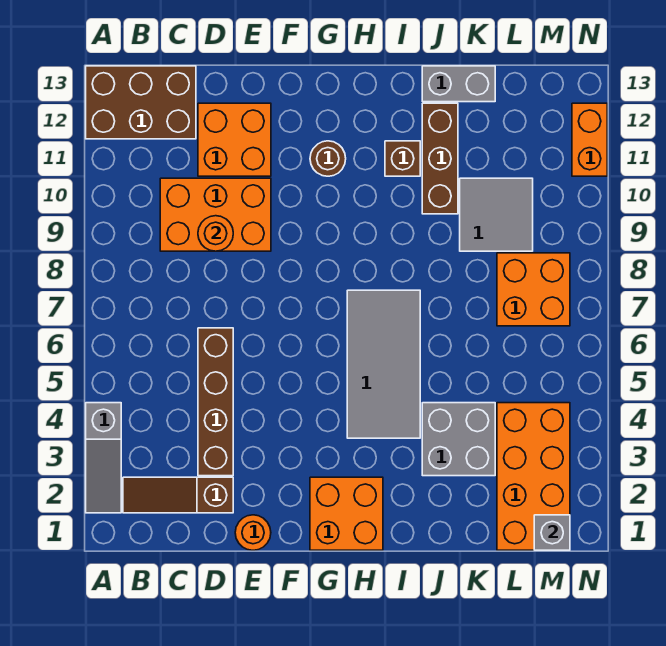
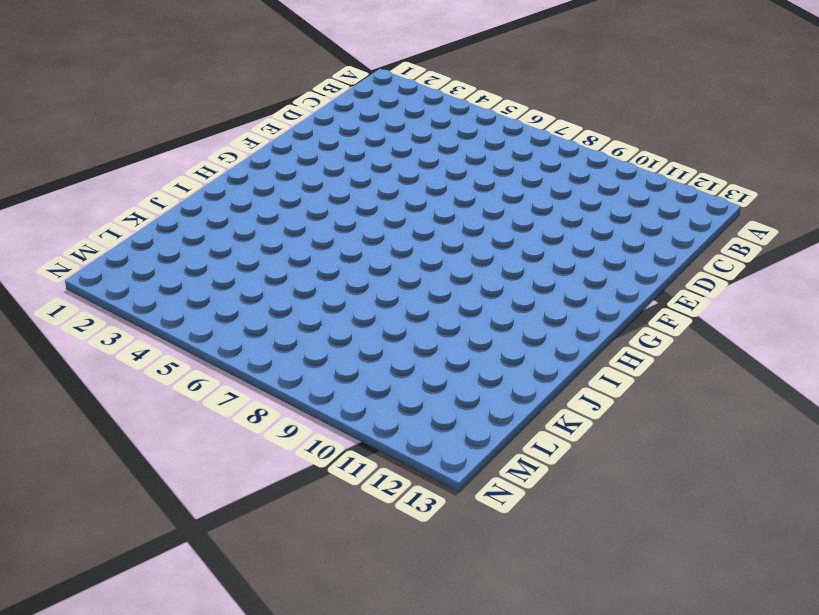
none -> grey 1x3 slope [86,403,121,513]
none -> brown 2x3 brick [86,66,196,139]
none -> brown 1x3 slope [123,477,233,513]

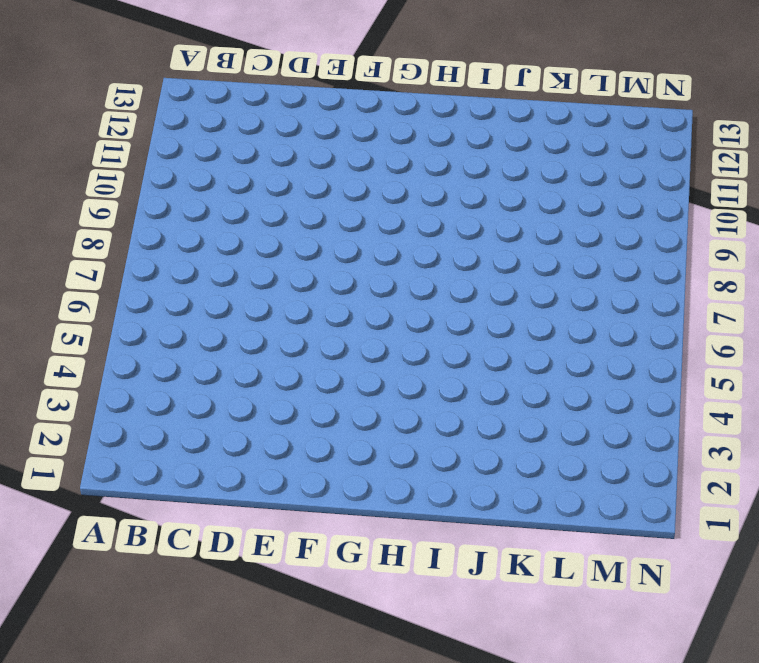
none -> grey 1x3 slope [86,403,121,513]
none -> brown 2x3 brick [86,66,196,139]
none -> brown 1x3 slope [123,477,233,513]

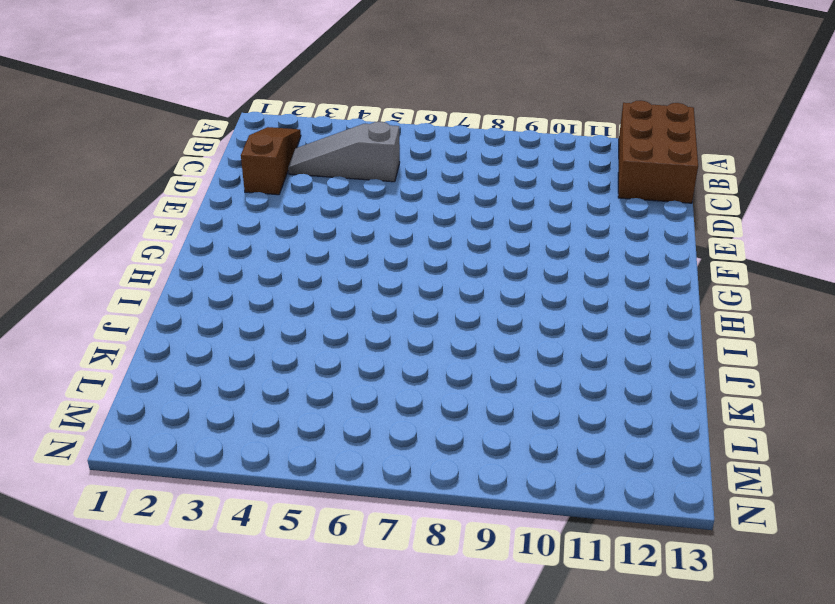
grey 1x3 slope [288,122,400,182] -> grey 1x3 slope moved to [86,403,121,513]
none -> orange 2x3 brick [160,178,271,251]
none -> brown 1x4 brick [198,328,233,476]
none -> orange 2x2 brick [198,103,271,176]

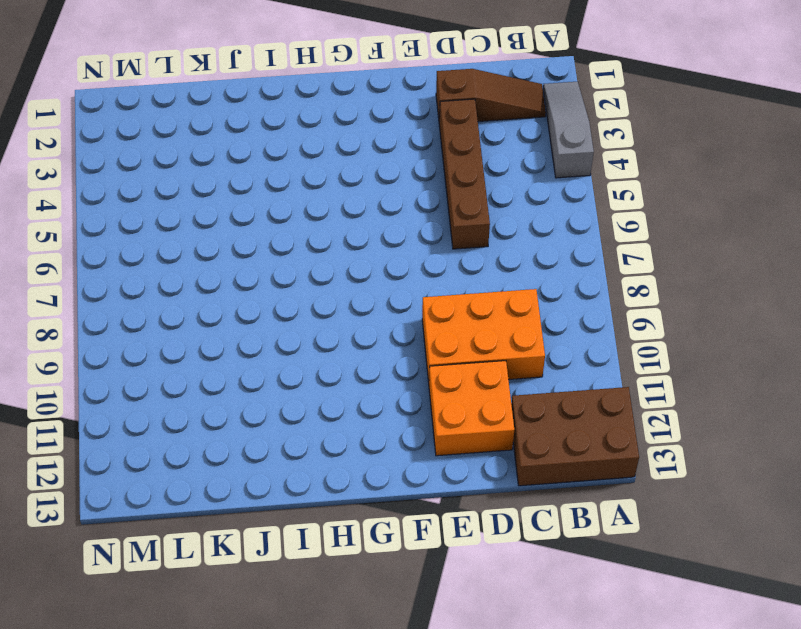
none -> orange 1x1 round brick [235,515,271,550]
none -> orange 2x2 brick [310,477,383,550]
none -> brown 1x1 round brick [310,141,346,176]

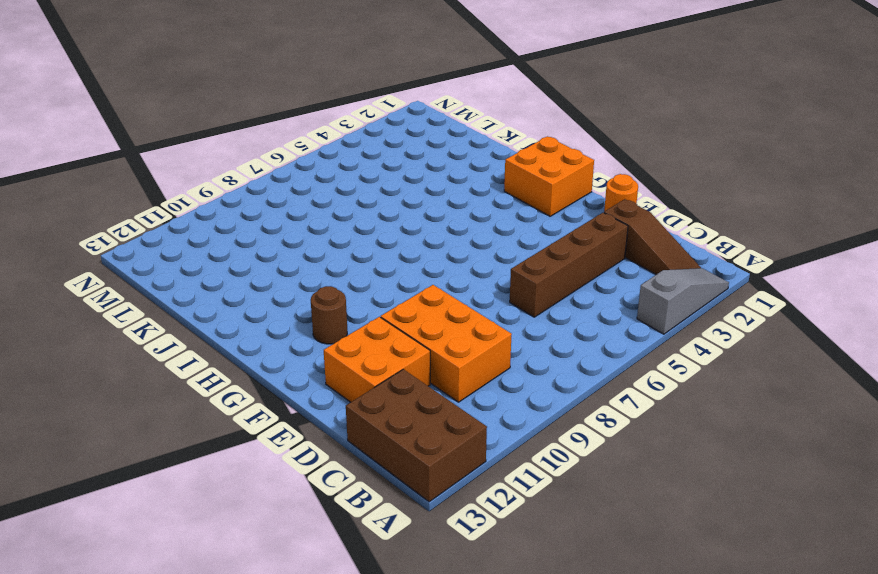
none -> grey 2x4 tile [347,290,420,438]
none -> brown 1x1 brick [385,141,420,176]
none -> grey 2x2 brick [422,403,495,476]

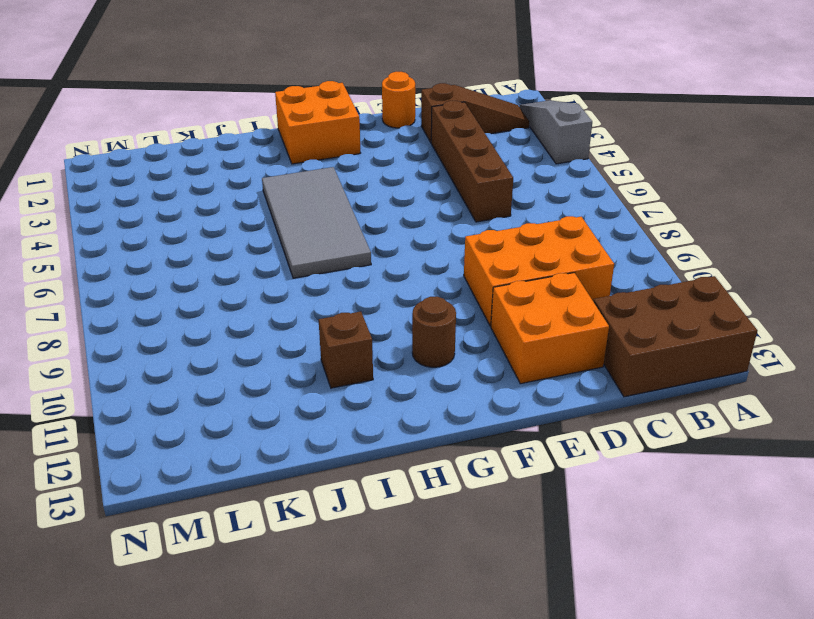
none -> grey 2x2 brick [422,403,495,476]
none -> brown 1x3 brick [422,103,458,214]
none -> grey 1x2 brick [422,66,495,102]

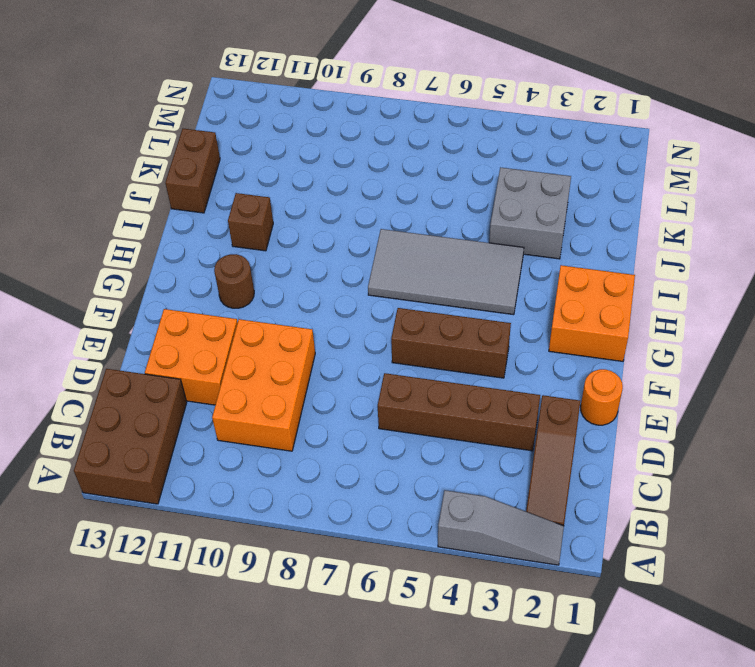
brown 1x3 brick [391,308,511,378] -> brown 1x3 brick moved to [422,103,458,214]
brown 1x2 brick [165,129,220,213] -> grey 1x2 brick [422,66,495,102]
none -> grey 2x2 tile [460,178,533,251]
none -> orange 2x4 brick [497,403,570,550]
none -> orange 2x2 brick [497,253,570,326]

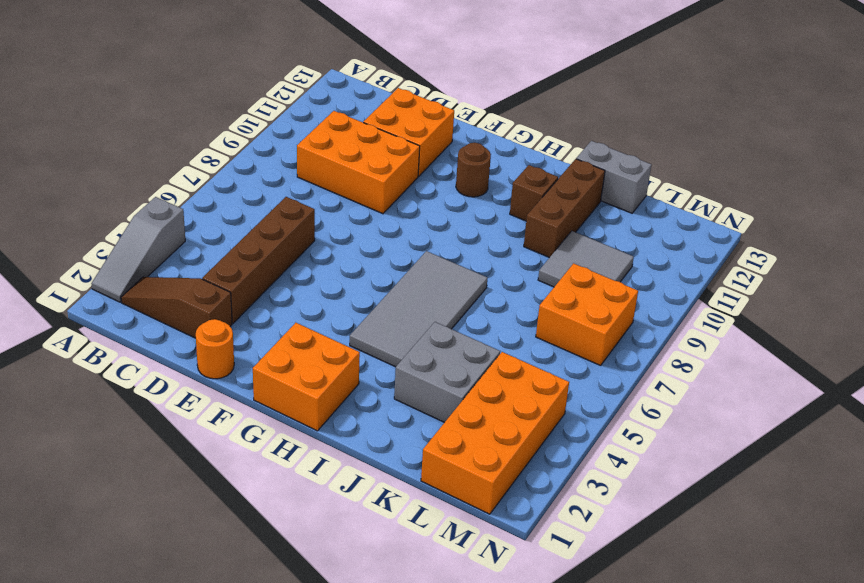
none -> brown 2x3 brick [86,66,196,139]
none -> orange 1x2 brick [572,103,607,176]
none -> orange 1x1 round brick [198,216,233,251]

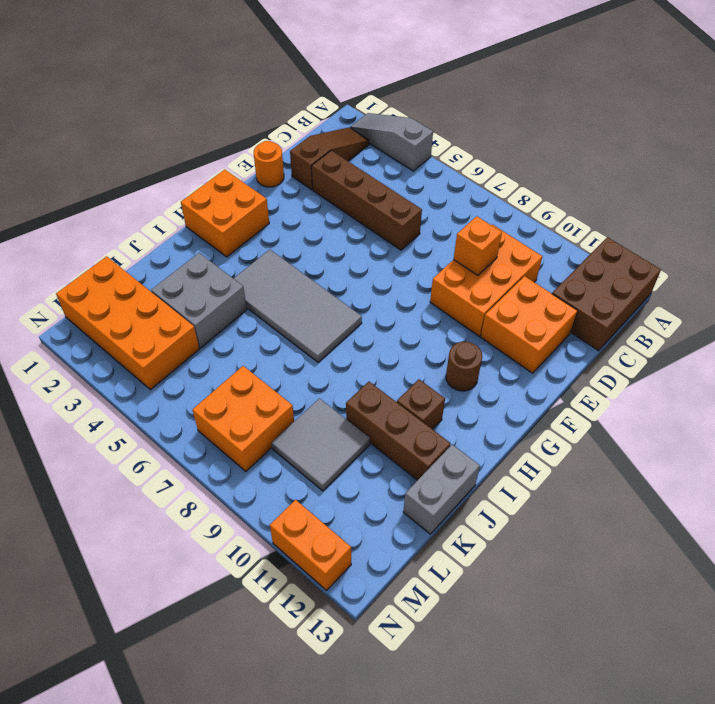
orange 1x1 brick [454,216,502,275] -> orange 1x1 round brick [198,216,233,251]
none -> grey 1x1 brick [534,515,570,550]

